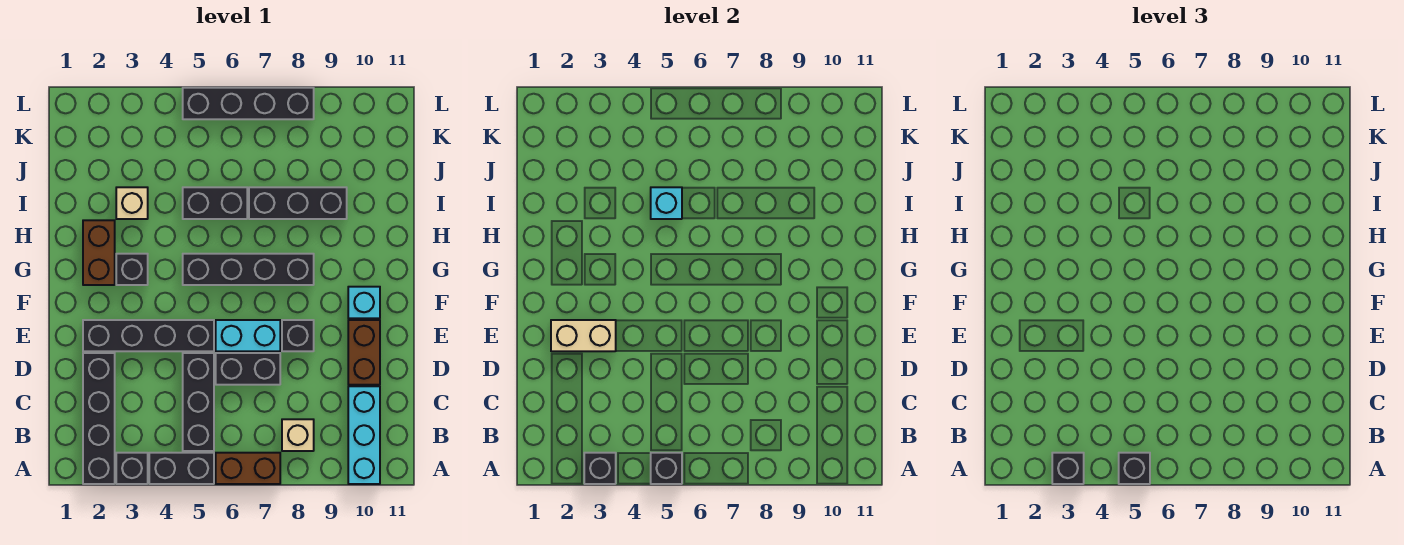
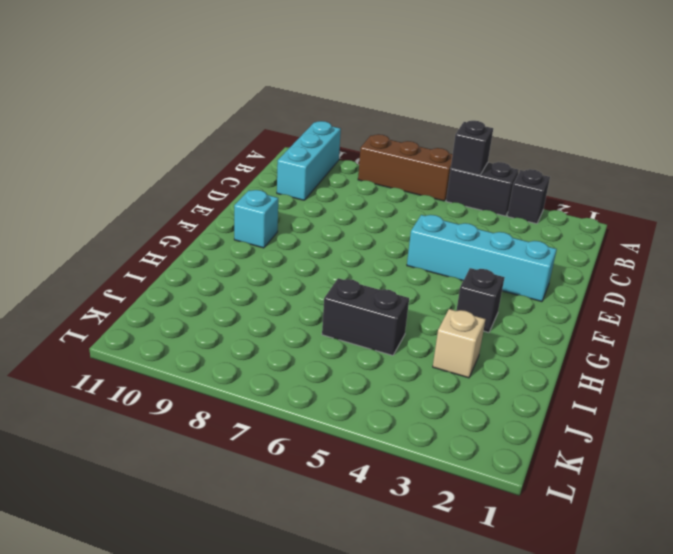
brown 1x3 brick [358,134,453,201] -> brown 1x2 brick [216,453,280,484]
cyan 1x4 brick [407,215,557,302] -> black 1x4 brick [83,320,214,351]
none -> black 1x4 brick [83,353,115,484]
none -> black 1x3 brick [183,353,214,451]
none -> tan 1x1 brick [282,419,314,451]

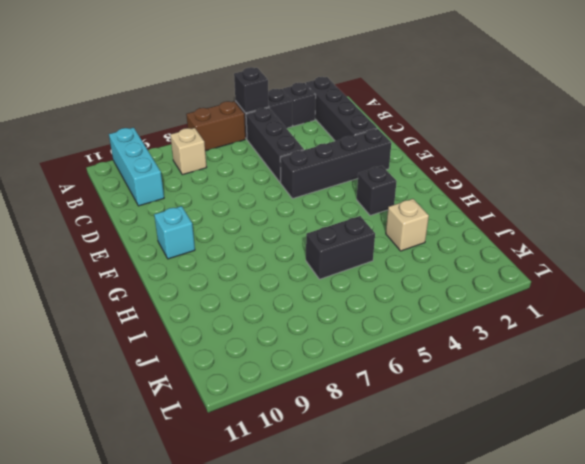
none -> black 1x2 brick [216,353,280,385]
none -> brown 1x2 brick [348,320,380,385]
none -> cyan 1x2 brick [216,320,280,351]

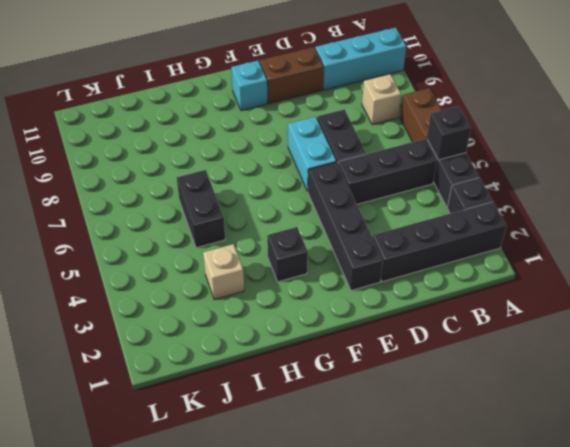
none -> black 1x1 brick [282,320,314,351]
none -> brown 1x2 brick [83,220,115,285]
none -> black 1x4 brick [183,254,314,285]

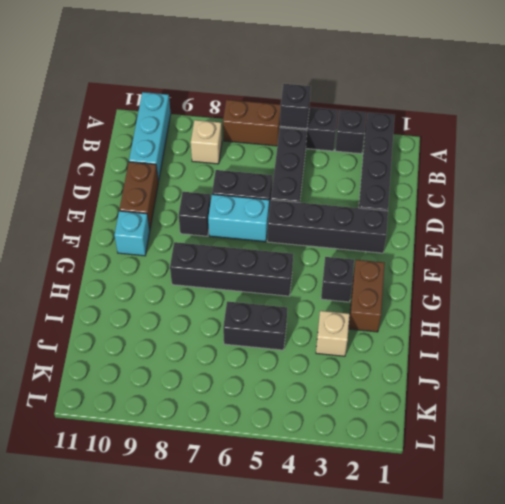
none -> black 1x3 brick [249,187,347,219]
none -> black 1x4 brick [183,88,314,119]
none -> black 1x1 brick [584,453,616,484]

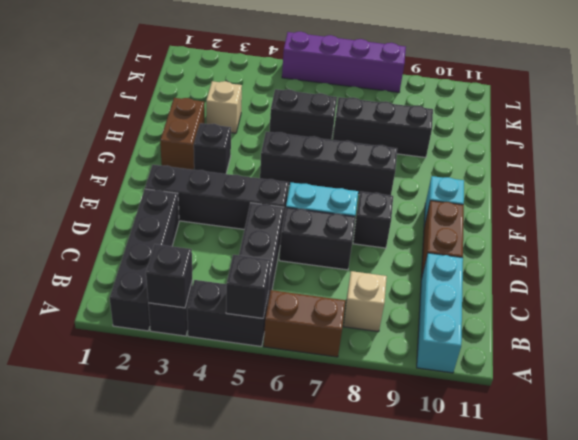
purple 1x4 brick [282,32,406,92] -> black 1x4 brick [183,88,314,119]
none -> tan 1x2 brick [551,320,616,351]
none -> cyan 1x1 brick [651,187,682,219]
none -> black 1x1 brick [1052,453,1084,484]

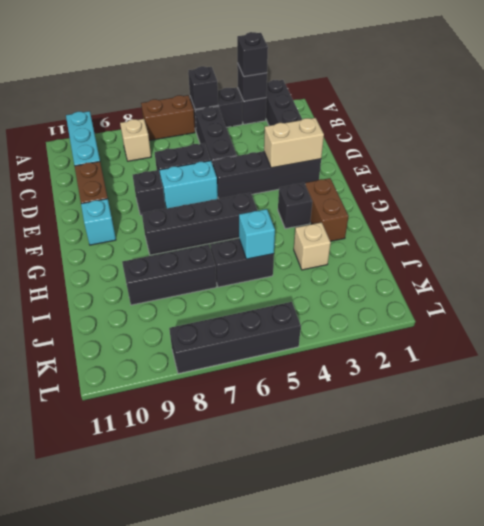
none -> black 1x1 brick [1119,453,1150,484]

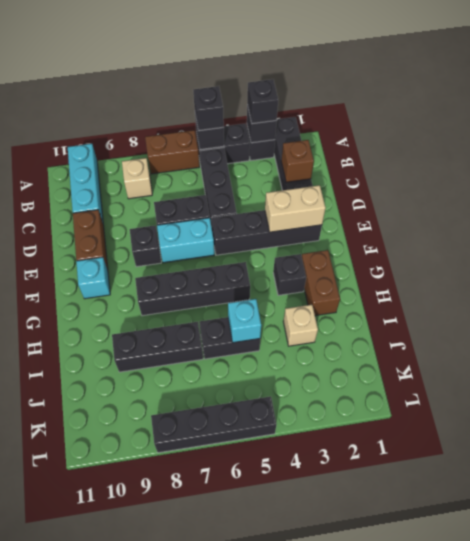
brown 1x1 brick [281,140,314,183] -> none

